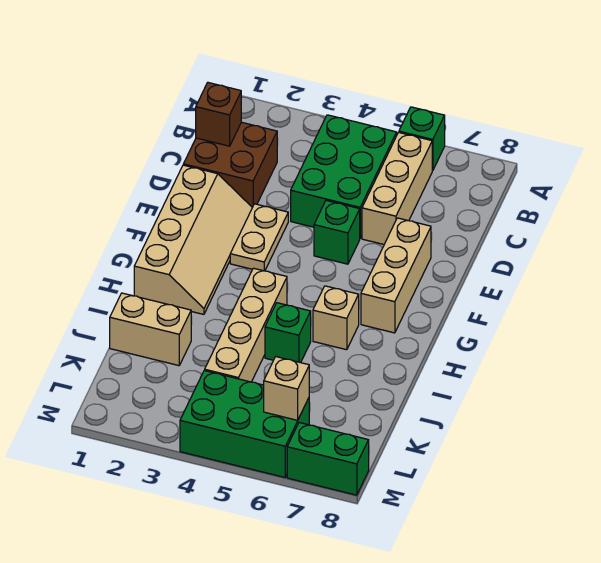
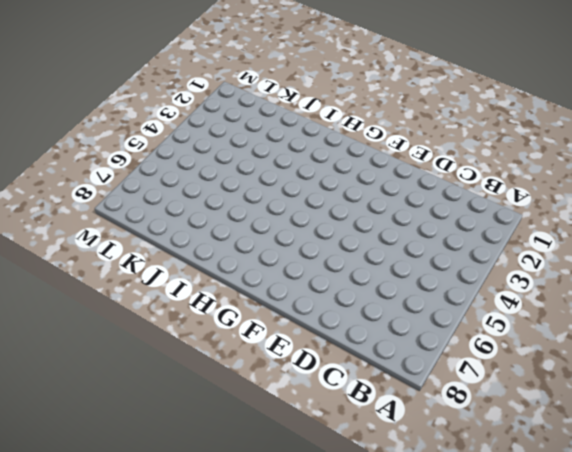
none -> green 1x1 brick [399,107,445,171]
none -> green 2x3 brick [291,115,397,238]
none -> tan 1x3 brick [362,133,432,244]

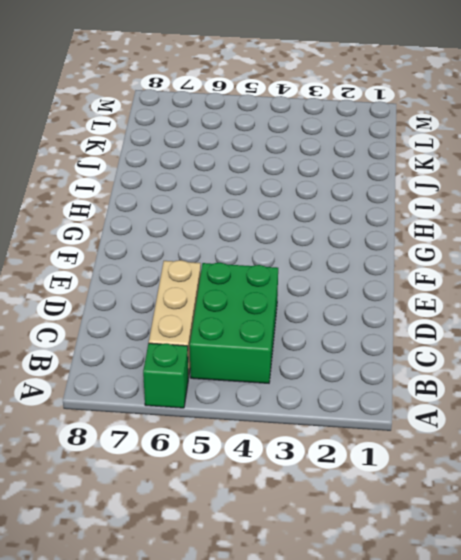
none -> brown 2x2 brick [183,122,277,207]
none -> tan 2x4 slope [134,165,252,314]
none -> tan 1x2 plate [230,204,288,271]

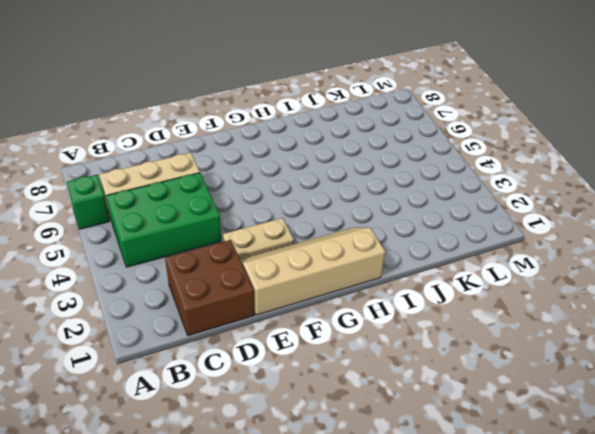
none -> green 1x1 brick [314,200,360,264]
none -> tan 1x3 brick [361,218,431,333]
none -> tan 1x4 brick [205,268,287,382]

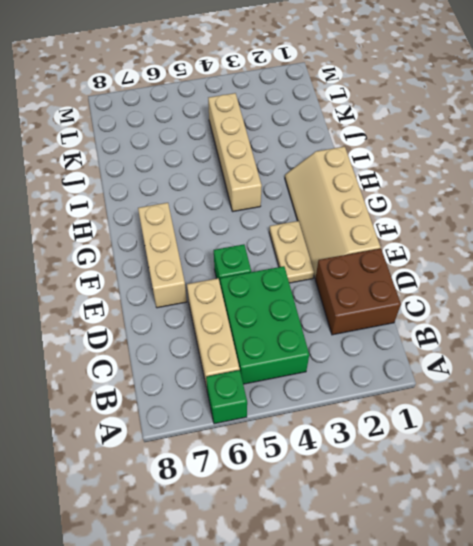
none -> tan 1x1 brick [313,286,359,350]
none -> green 1x1 brick [265,303,311,363]
none -> tan 1x2 brick [110,293,191,366]

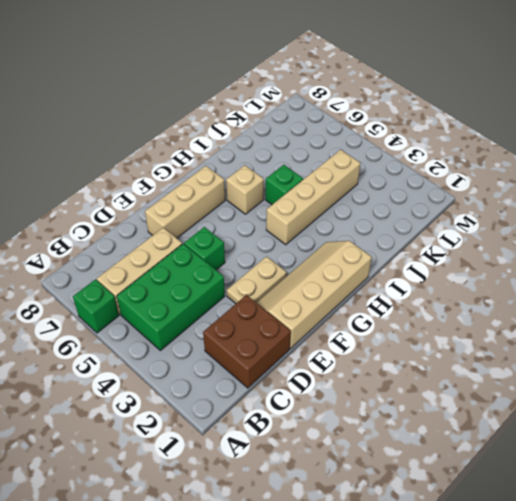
none -> tan 1x2 brick [110,293,191,366]
none -> green 2x3 brick [180,371,309,477]
none -> green 1x2 brick [287,423,369,495]

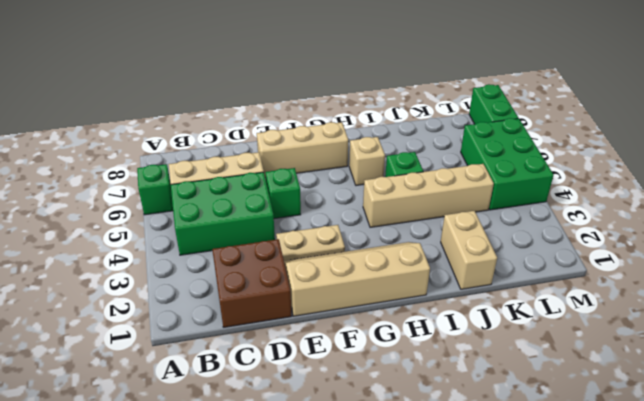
none -> brown 1x1 brick [196,83,241,146]
none -> tan 1x1 brick [264,357,309,420]

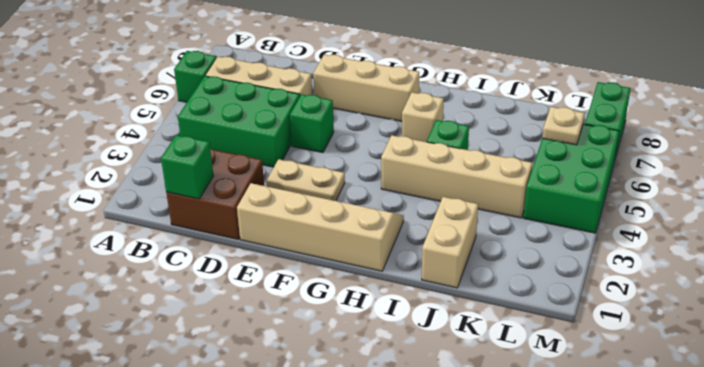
green 1x1 brick [161,135,214,199] -> brown 1x1 brick [196,83,241,146]
tan 1x1 plate [542,107,585,145] -> tan 1x1 brick [264,357,309,420]

